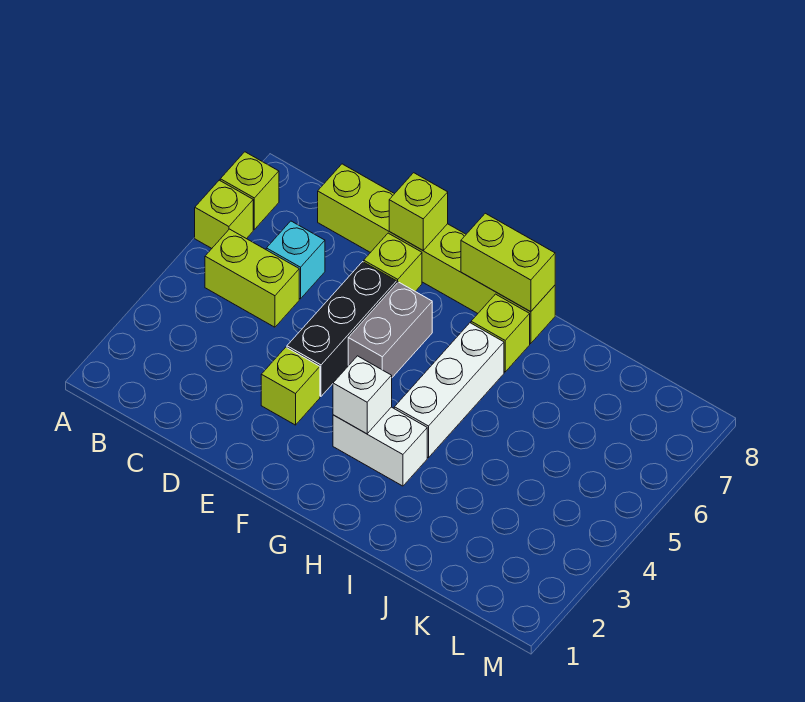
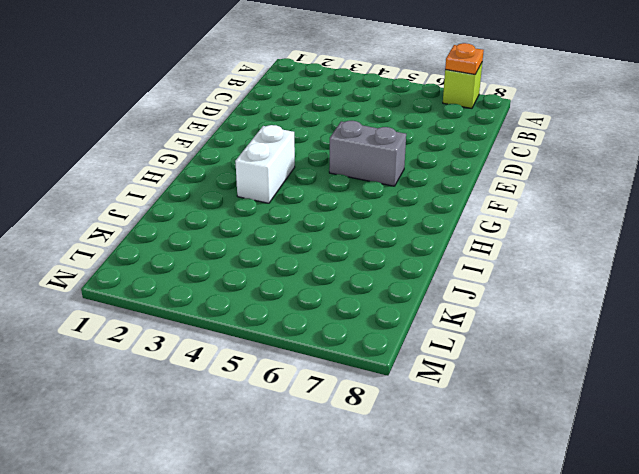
orange 1x1 plate [445,43,484,74] -> none
none -> lime 1x1 brick [195,180,253,248]
none -> lime 1x2 brick [205,229,299,327]
none -> cyan 1x1 brick [266,221,325,299]

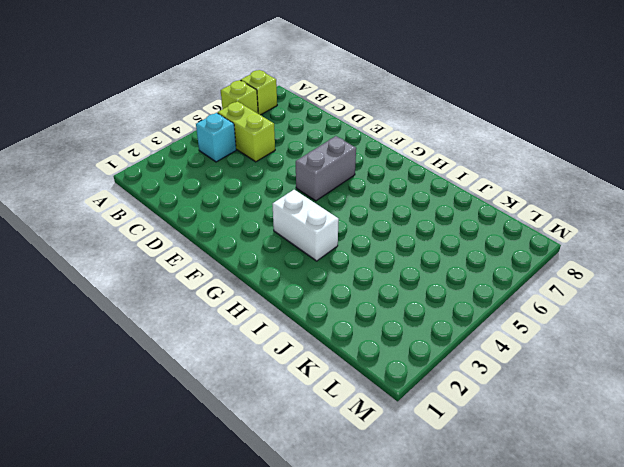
cyan 1x1 brick [196,113,236,162] -> cyan 1x1 brick moved to [266,221,325,299]
none -> lime 1x6 brick [318,164,555,344]
none -> lime 1x1 brick [261,347,320,425]
none -> black 1x3 brick [287,262,397,396]

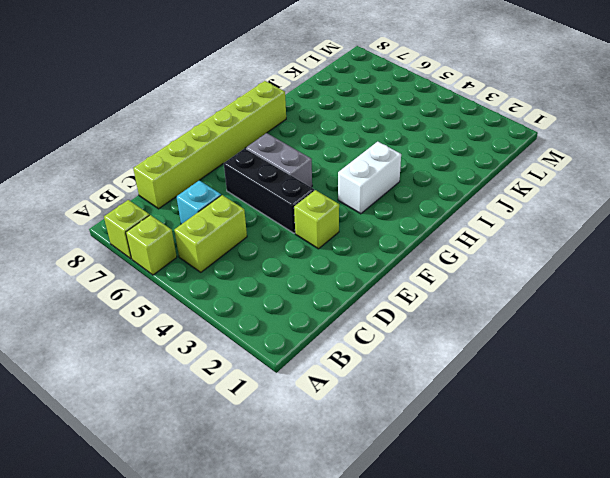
none -> lime 1x1 brick [364,233,422,291]
none -> white 1x3 brick [394,323,504,458]
none -> lime 1x1 brick [471,294,530,372]

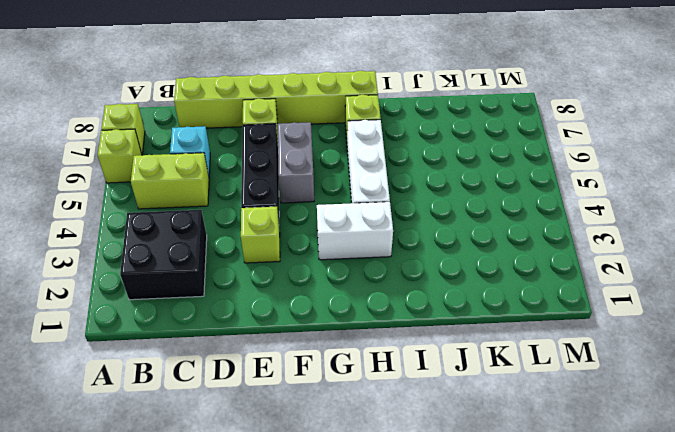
black 2x2 brick [120,210,207,300] -> none
none -> lime 1x1 brick [389,173,448,250]
none -> white 1x1 brick [333,356,392,434]
none -> lime 1x2 brick [461,213,555,312]

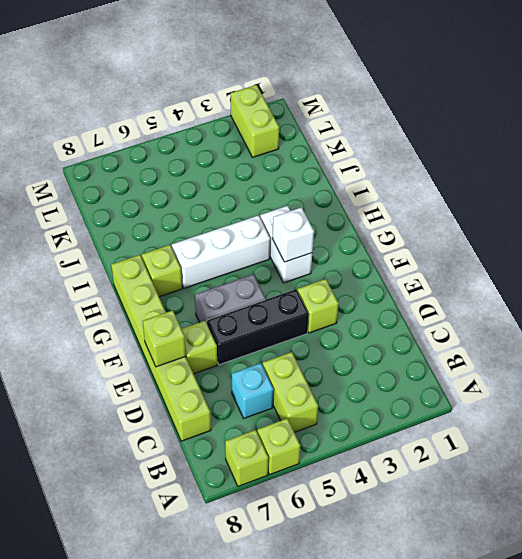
lime 1x2 brick [231,85,279,157] -> lime 1x2 brick moved to [461,213,555,312]

